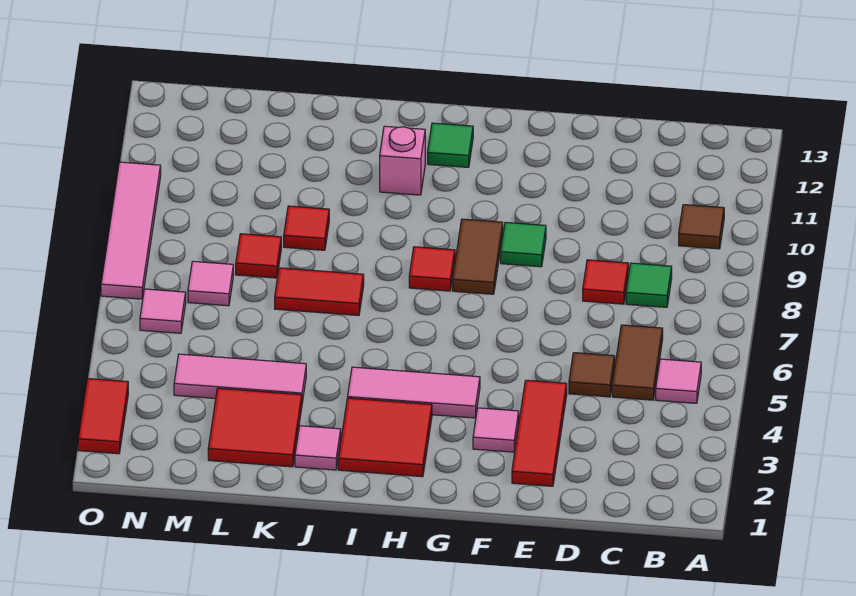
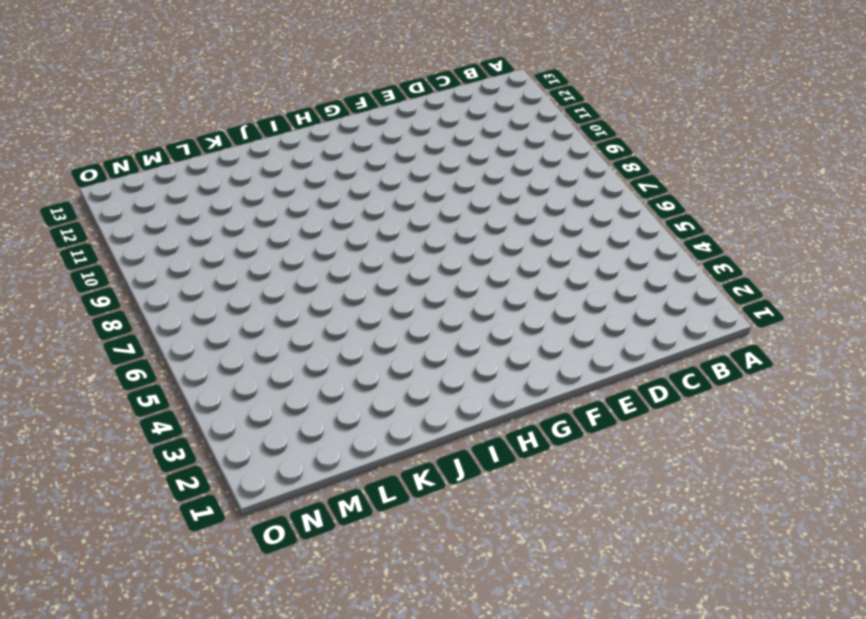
none -> pink 1x1 tile [656,359,701,403]
none -> brown 1x1 tile [679,205,724,249]
none -> brown 1x2 tile [612,325,663,400]

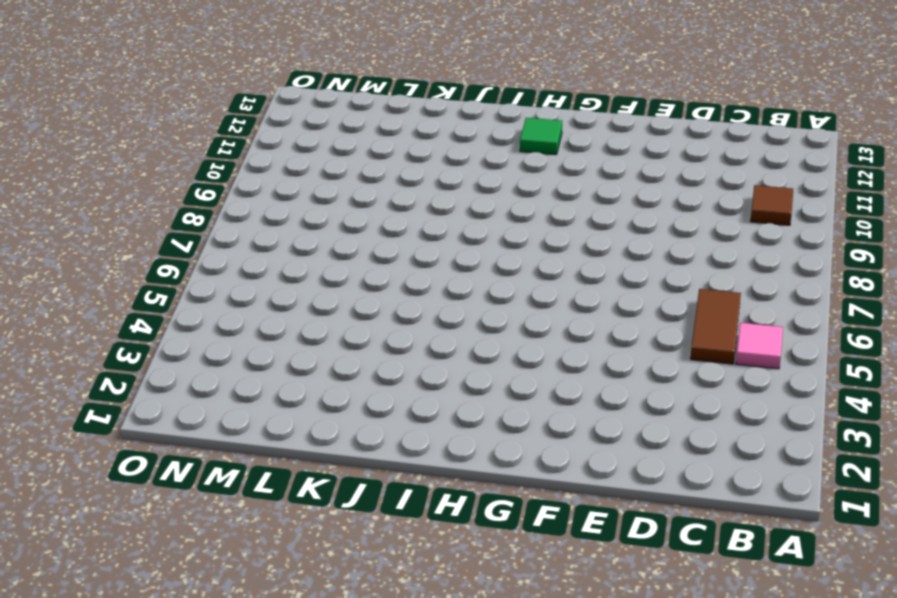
none -> green 1x1 tile [626,263,672,307]
none -> brown 1x1 tile [569,353,615,397]
none -> red 1x1 tile [583,260,628,304]

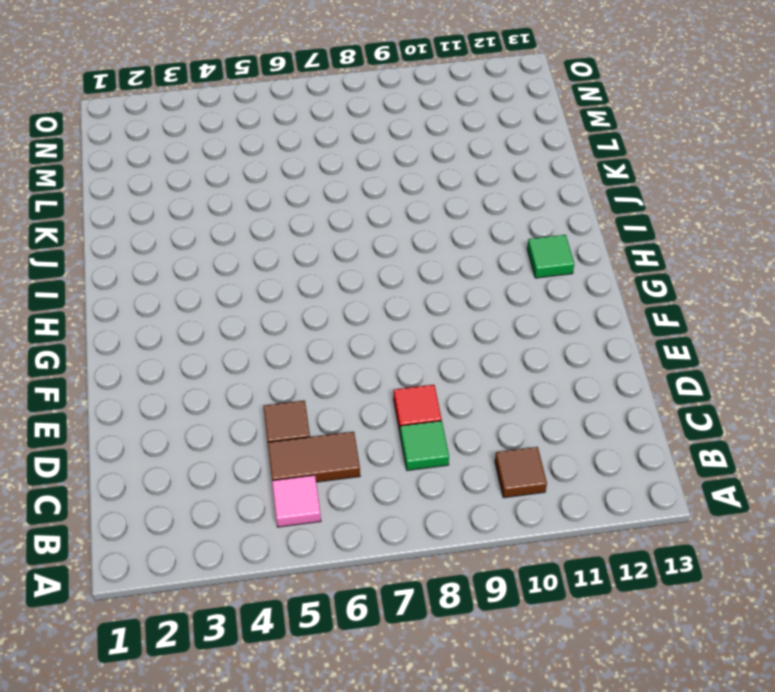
none -> red 1x3 tile [512,380,567,486]
none -> pink 1x1 tile [473,408,519,452]
none -> green 1x1 tile [501,222,546,267]

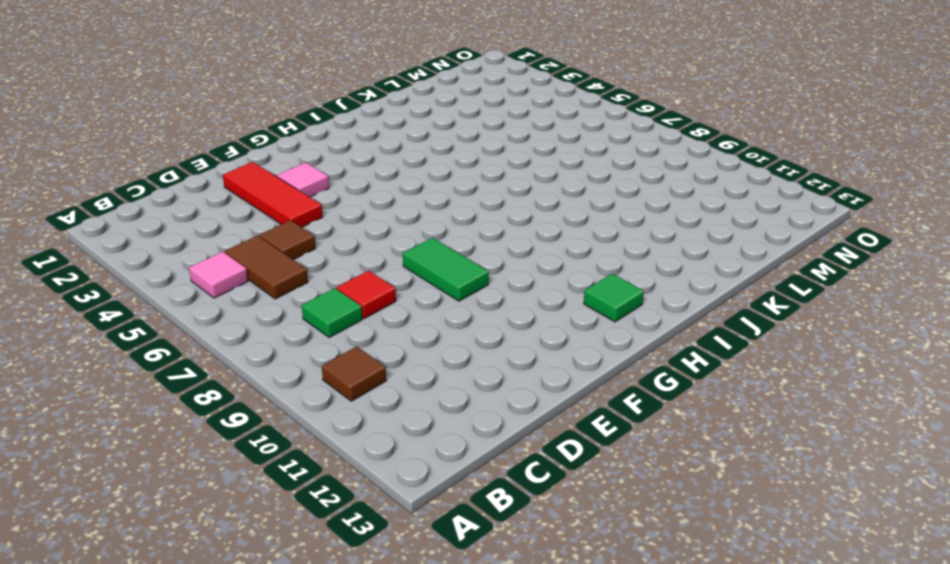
green 1x2 tile [403,238,489,301] -> green 1x1 tile [501,222,546,267]
none -> pink 1x3 tile [348,367,480,418]
none -> brown 1x2 tile [453,219,503,294]
none -> red 2x2 tile [338,398,432,477]

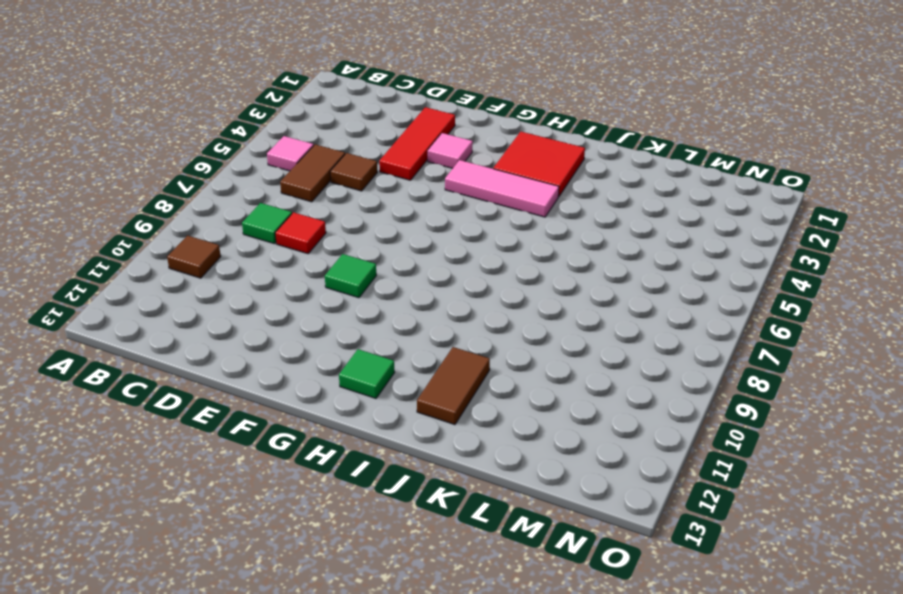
brown 1x2 tile [417,347,490,425] -> brown 1x2 tile moved to [453,219,503,294]
none -> red 1x1 tile [409,247,455,291]
none -> pink 1x1 brick [380,126,425,195]
none -> pink 1x1 tile [295,426,341,470]

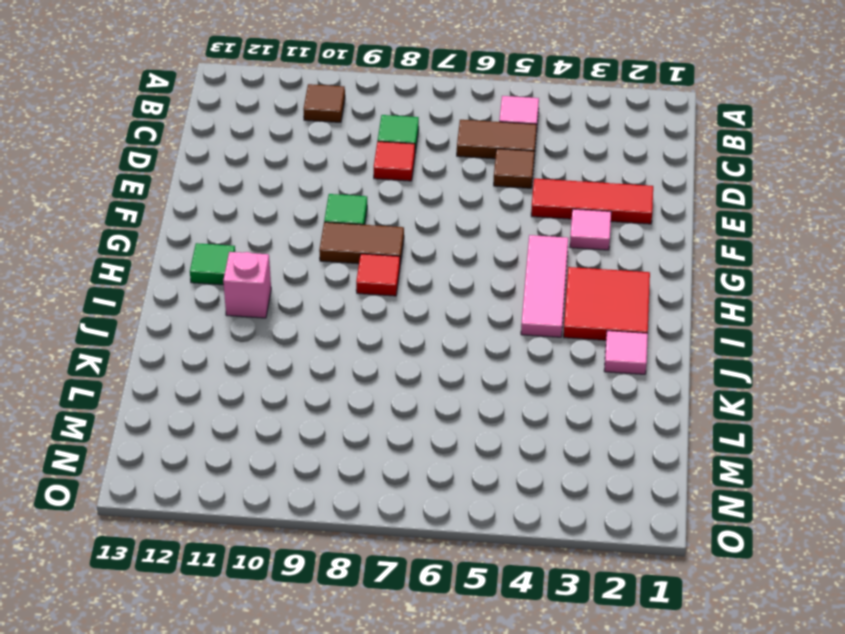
none -> red 1x2 tile [275,268,364,315]
none -> red 2x2 tile [208,388,302,467]
none -> pink 1x3 tile [174,354,306,402]

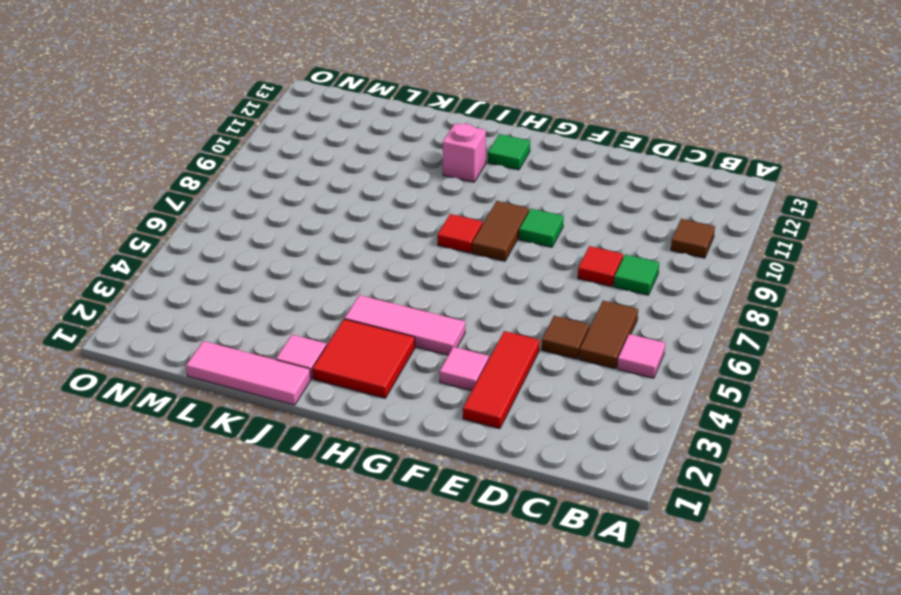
pink 1x3 tile [186,341,311,405] -> pink 1x3 tile moved to [174,354,306,402]
none -> red 1x2 tile [275,268,364,315]
none -> red 2x2 tile [208,388,302,467]
none -> red 1x1 tile [284,206,329,250]

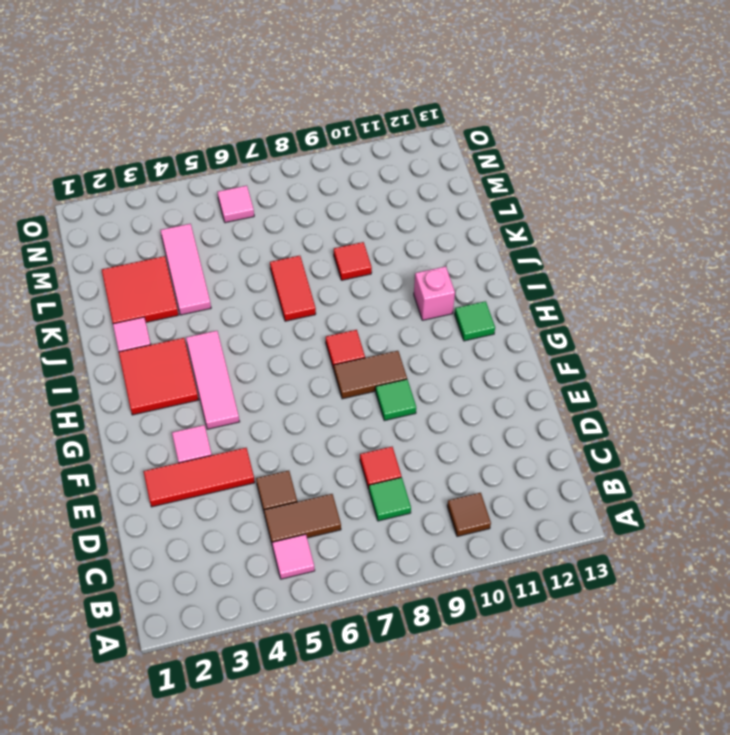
none -> red 1x1 tile [236,234,281,278]
none -> pink 1x1 tile [188,261,233,306]
none -> red 1x2 tile [78,379,128,454]

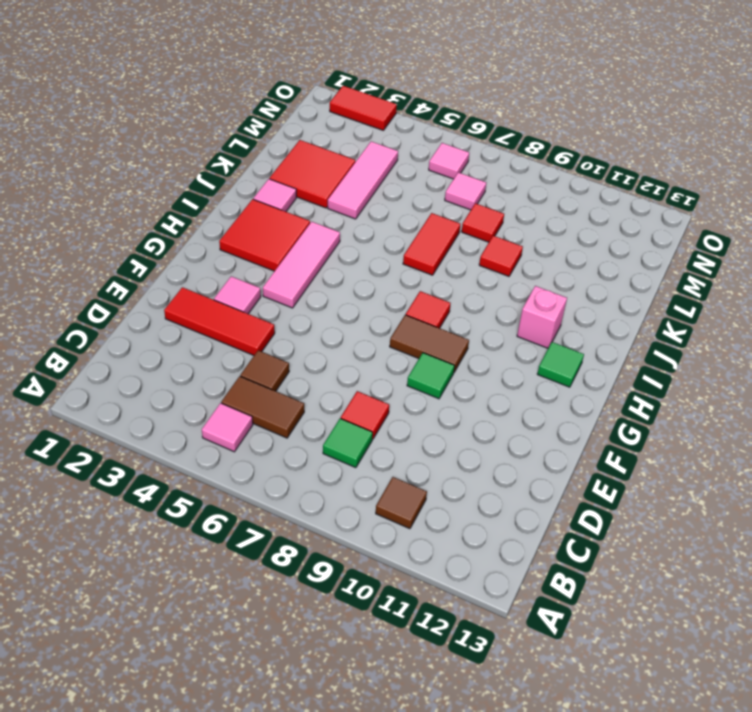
none -> pink 1x4 tile [101,162,161,299]

